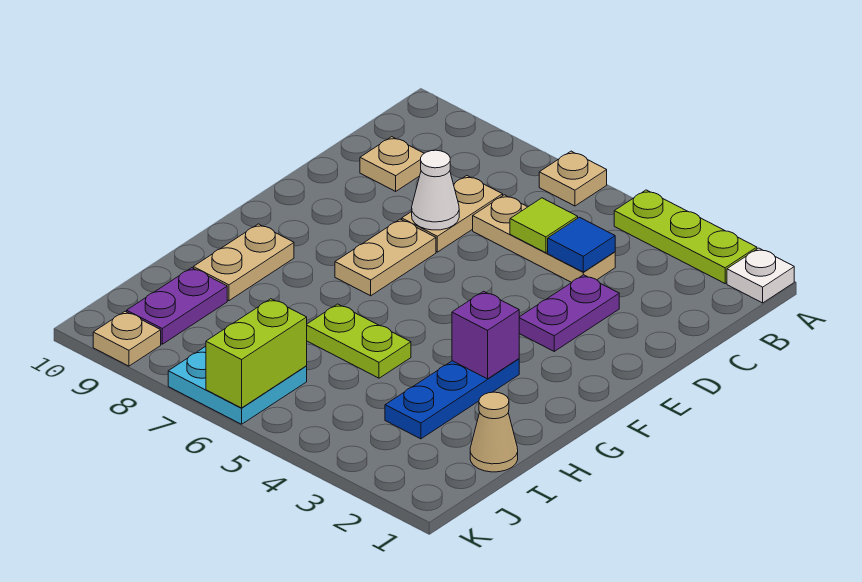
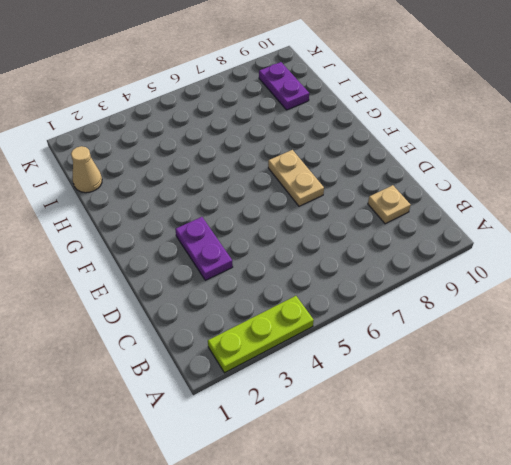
none -> white 1x1 plate [727,248,794,303]
none -> tan 1x1 plate [539,151,607,206]
none -> tan 1x3 plate [473,195,615,282]

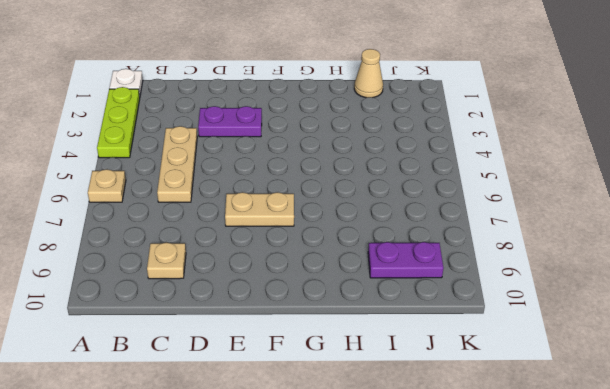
none -> tan 1x2 plate [402,176,503,252]
none -> blue 1x3 plate [385,359,519,439]
none -> tan 1x2 plate [193,224,294,301]

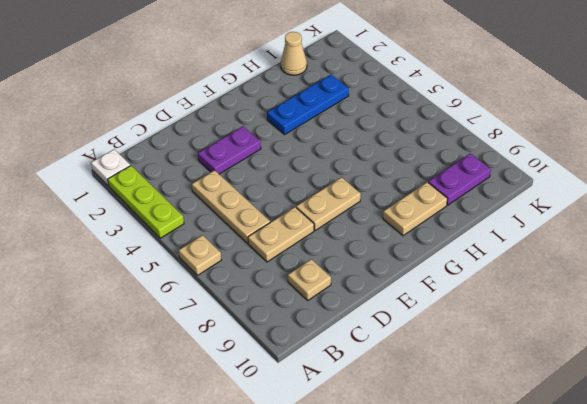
none -> lime 1x2 plate [307,304,411,378]
none -> cyan 2x2 plate [168,346,307,424]
none -> tan 1x1 plate [93,311,161,366]

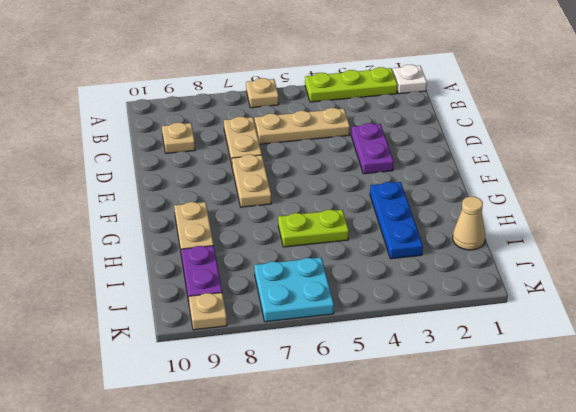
none -> blue 1x1 tile [548,217,615,272]
none -> lime 1x1 tile [510,198,578,253]
none -> white 1x1 cone [412,150,459,230]

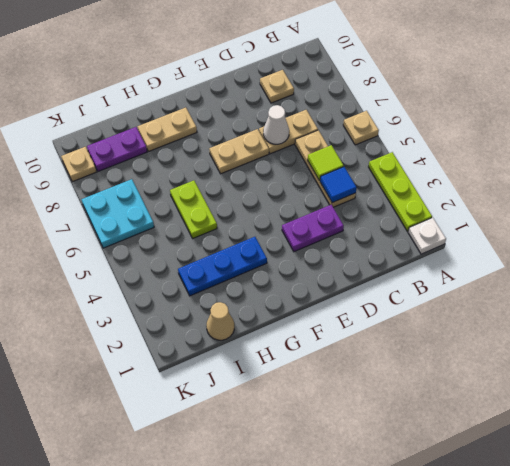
none -> purple 1x1 brick [452,291,519,379]
none -> lime 1x2 brick [206,299,307,408]

